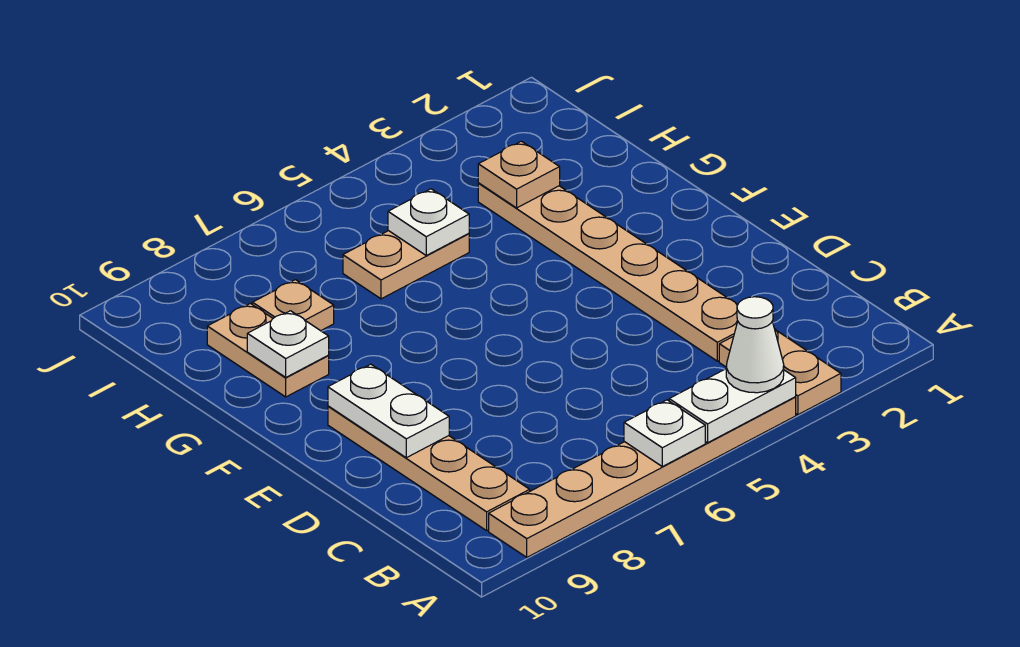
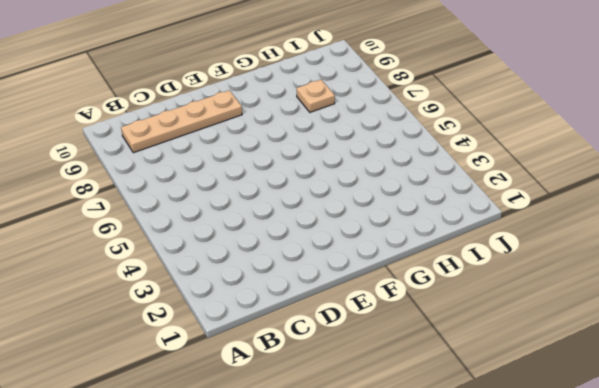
none -> tan 1x2 plate [719,329,841,415]
none -> tan 1x6 plate [489,397,796,557]
none -> tan 1x6 plate [478,183,738,361]

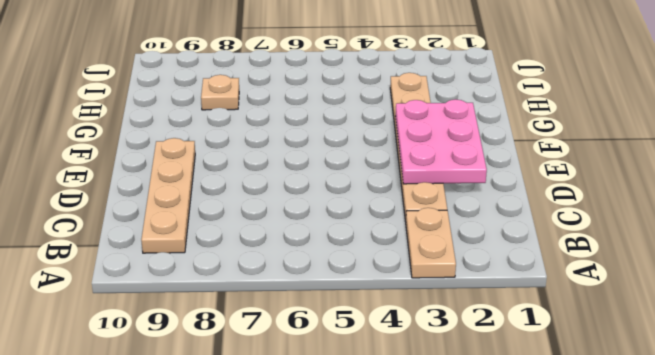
pink 2x3 plate [395,99,487,184] -> none
none -> tan 1x6 plate [489,397,796,557]
none -> tan 1x2 plate [207,303,329,397]
none -> tan 1x2 plate [343,231,469,299]

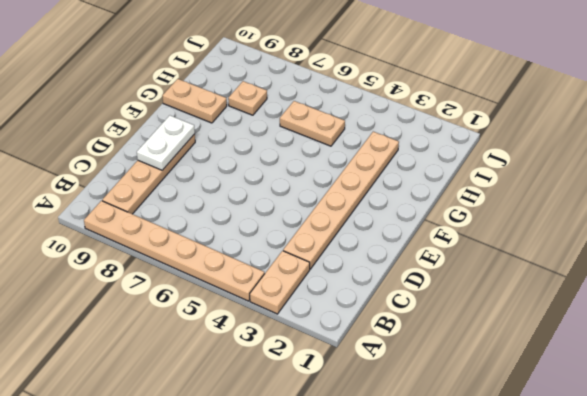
tan 1x2 plate [162,79,227,123] -> tan 1x2 plate turned to [207,303,329,397]
none -> white 1x2 plate [669,369,796,443]
none -> white 1x1 plate [624,400,705,467]
none -> white 1x1 plate [247,311,329,377]

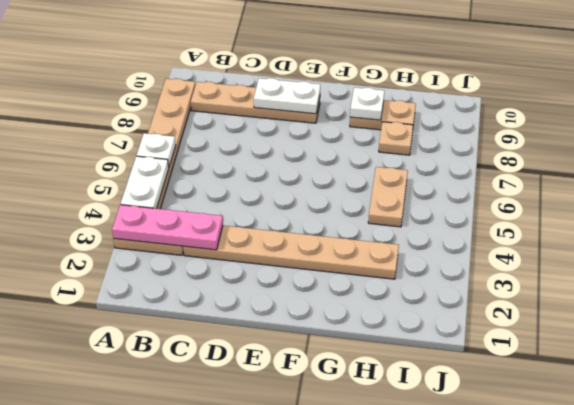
pink 1x3 plate [112,205,223,250] -> none
none -> tan 1x1 plate [478,141,560,208]
none -> white 1x1 plate [388,189,469,255]
none -> white 1x1 cone [726,297,784,393]

